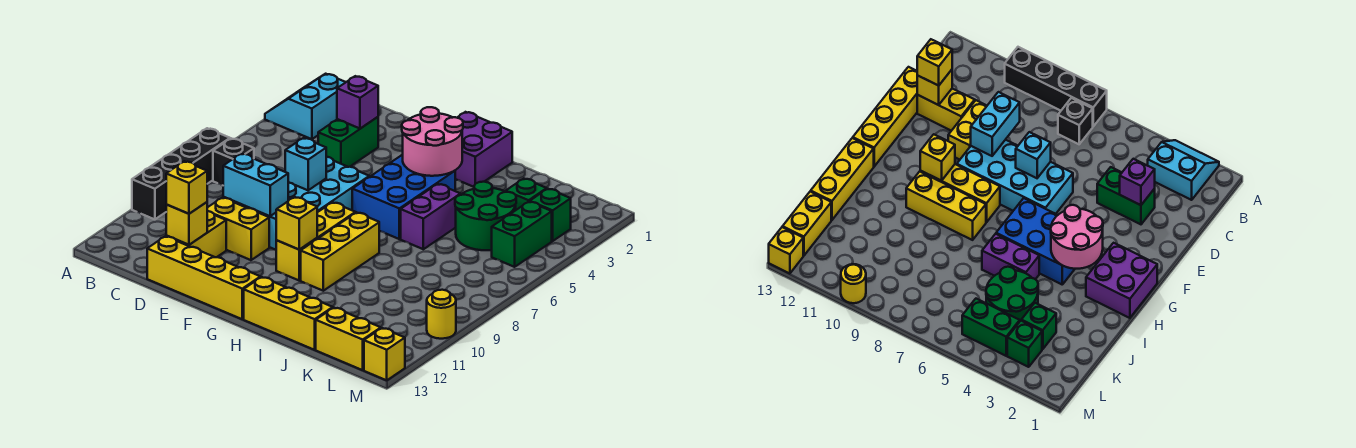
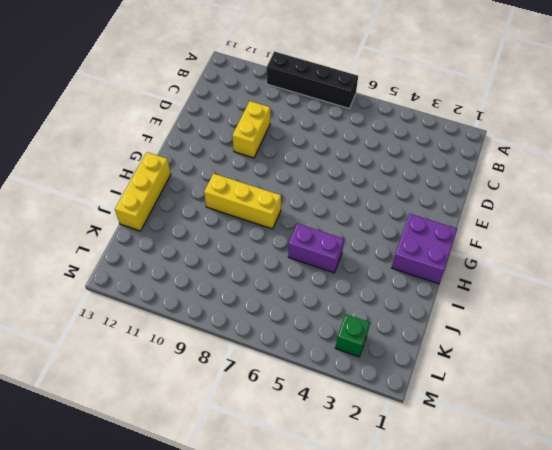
none -> cyan 2x2 slope [265,74,346,139]
none -> black 1x1 brick [213,138,254,186]
none -> green 1x2 brick [318,117,378,167]

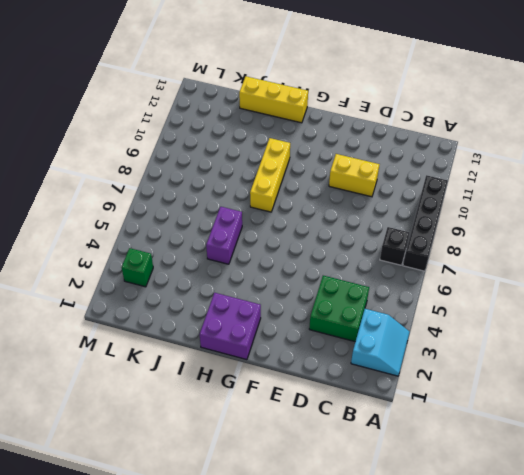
green 2x2 brick [309,276,369,342] -> green 1x2 brick [318,117,378,167]
none -> yellow 1x2 brick [166,211,226,257]
none -> yellow 1x4 brick [147,236,260,319]
none -> cyan 2x4 brick [247,157,369,250]

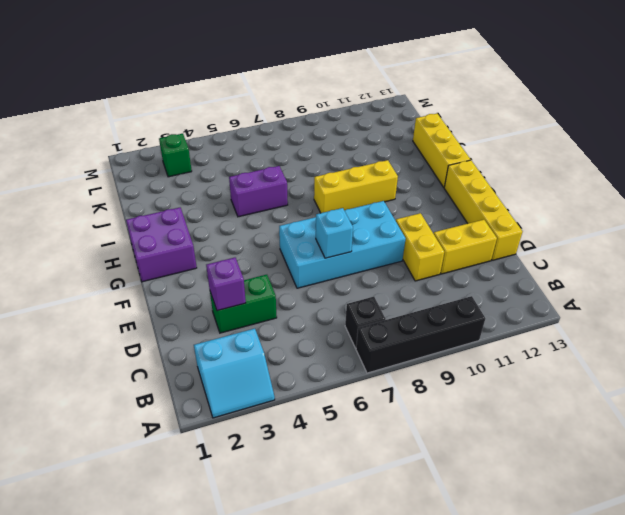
none -> blue 2x3 brick [352,155,456,239]
none -> yellow 1x3 brick [276,202,355,280]
none -> green 2x2 round brick [455,182,516,250]

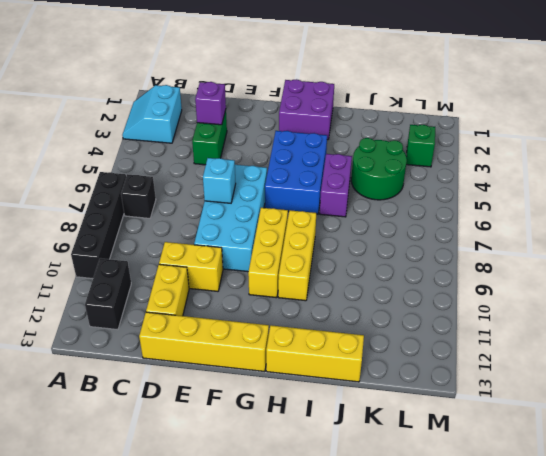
black 1x2 brick [85,258,131,330] -> none
none -> green 1x1 brick [506,179,547,210]
none -> yellow 1x2 brick [316,308,381,370]
none -> green 1x2 brick [492,202,552,267]

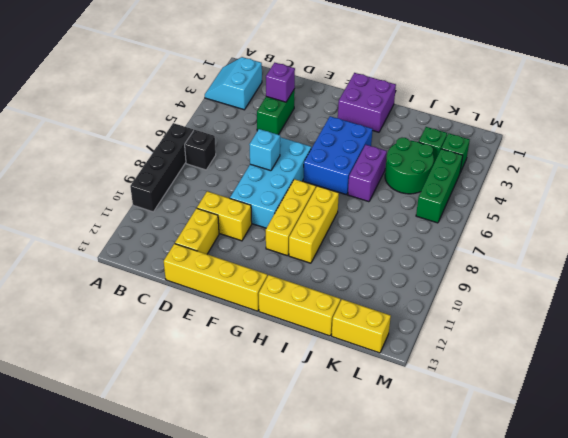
green 1x3 brick [416,149,463,223] -> green 1x2 brick [492,202,552,267]
none -> yellow 1x1 round brick [427,290,456,339]
none -> yellow 1x1 brick [364,328,405,380]
none -> cyan 1x2 brick [223,154,289,216]

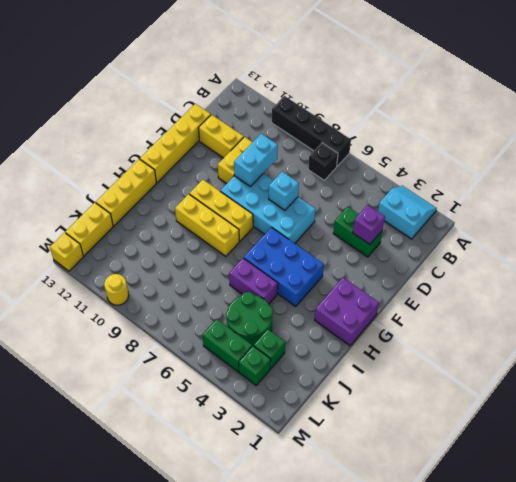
none -> yellow 1x1 brick [166,202,207,245]
none -> pink 2x2 round brick [402,107,463,176]
none -> yellow 1x1 brick [276,197,317,250]

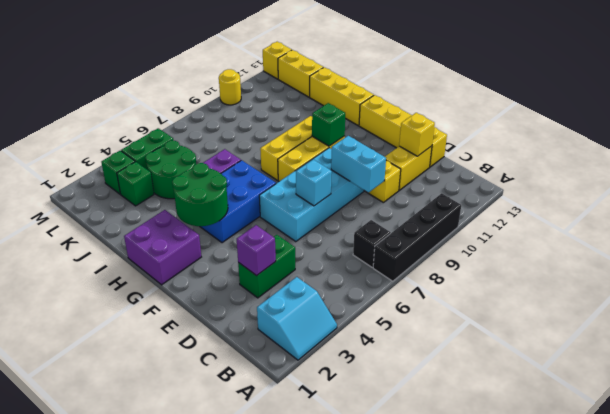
green 2x2 round brick [172,163,228,226] -> pink 2x2 round brick [402,107,463,176]
green 1x1 brick [312,103,345,146] -> yellow 1x1 brick [276,197,317,250]
none -> yellow 1x1 brick [166,161,207,214]

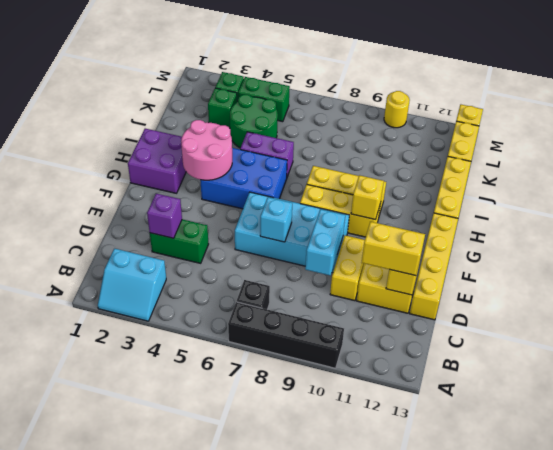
yellow 1x2 brick [362,222,425,276] -> yellow 1x1 brick [166,161,207,214]

